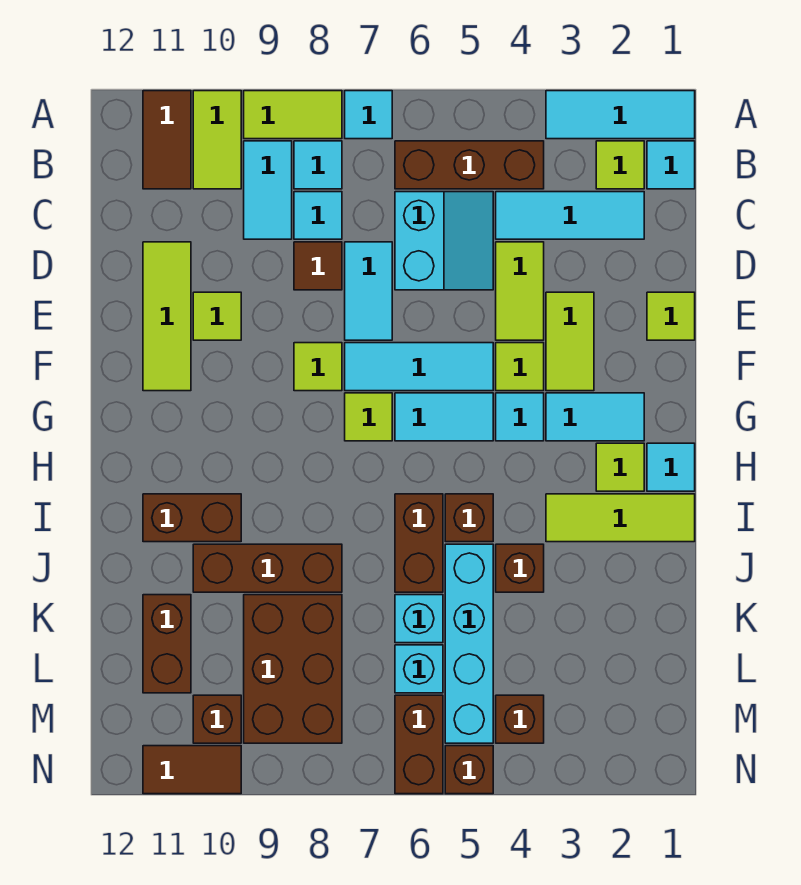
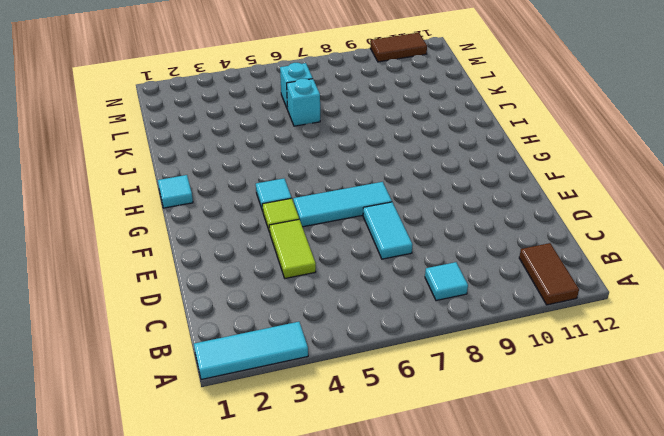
none -> cyan 1x1 tile [345,91,392,139]
none -> lime 1x2 tile [244,91,342,139]
none -> lime 1x2 tile [193,91,241,189]
none -> cyan 1x1 tile [647,141,695,189]

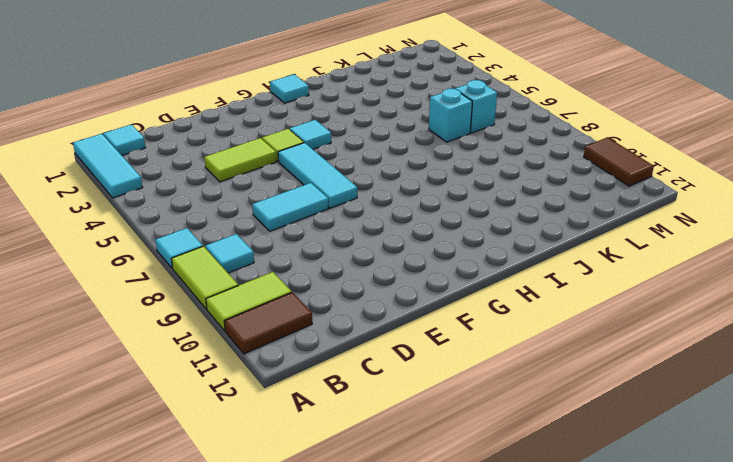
none -> lime 1x1 tile [596,141,644,189]
none -> brown 1x3 brick [395,141,544,189]
none -> cyan 1x2 tile [244,141,292,239]
none -> cyan 1x3 tile [496,192,644,239]

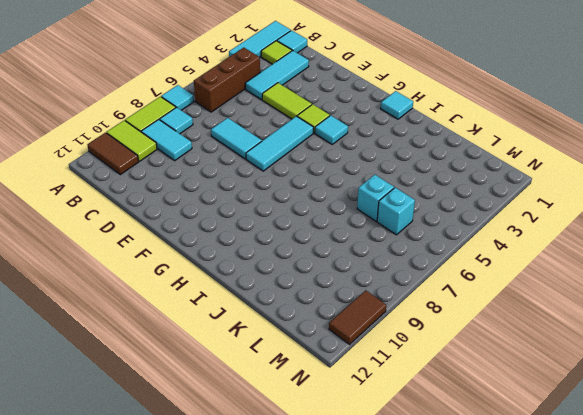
none -> cyan 2x2 slope [395,192,493,290]
none -> cyan 1x1 tile [294,192,342,239]
none -> brown 1x1 tile [294,242,342,290]
none -> lime 1x3 tile [143,242,191,391]

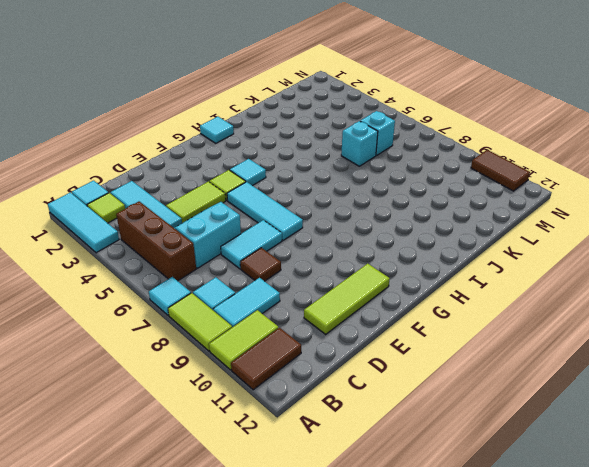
none -> cyan 1x1 tile [294,192,342,239]
none -> lime 1x1 tile [647,292,695,340]
none -> lime 1x2 tile [546,292,594,391]
none -> lime 1x1 tile [193,292,241,340]

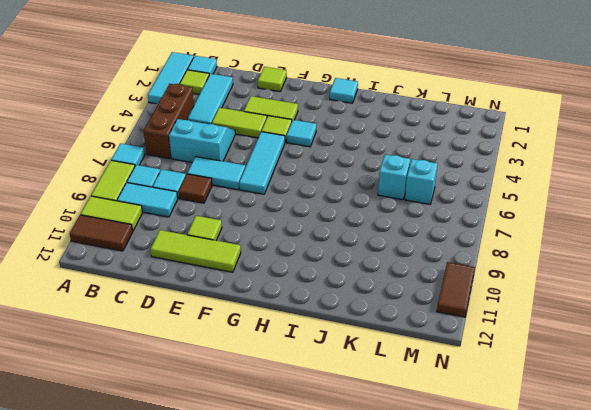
none -> lime 1x1 tile [294,343,342,391]
none -> cyan 1x2 tile [546,393,644,441]
none -> cyan 1x2 tile [395,393,493,441]
none -> lime 1x1 tile [345,393,392,441]

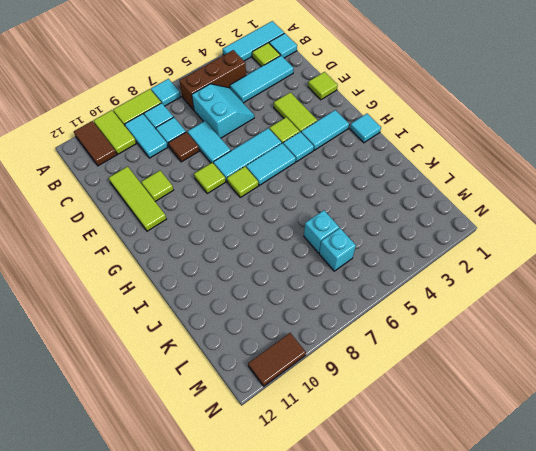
none -> lime 1x2 tile [496,242,544,340]
none -> lime 1x1 tile [596,443,644,491]
none -> lime 1x3 tile [546,494,695,542]
none -> brown 1x1 brick [445,494,493,542]

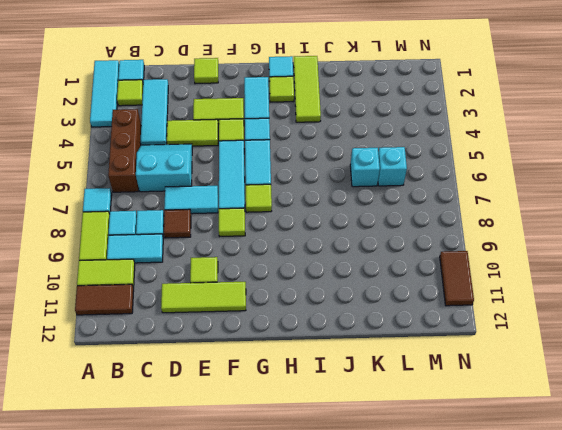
none -> brown 1x1 brick [445,494,493,542]
none -> brown 1x2 brick [395,494,443,592]
none -> brown 1x2 brick [143,494,241,542]
none -> brown 1x1 brick [496,544,544,592]

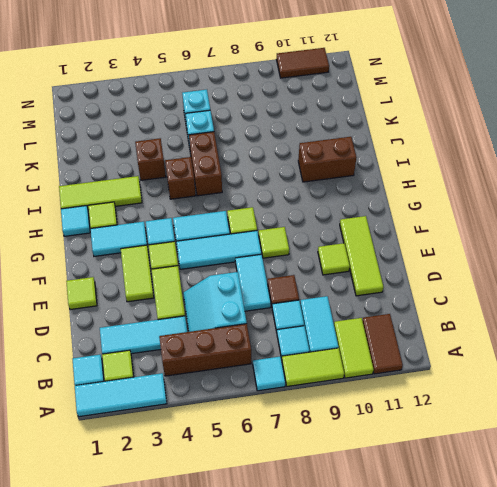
none -> cyan 1x4 brick [445,544,493,743]
none -> brown 1x3 brick [193,544,342,592]
none -> brown 2x3 brick [244,595,342,743]
none -> brown 1x2 brick [143,595,191,693]

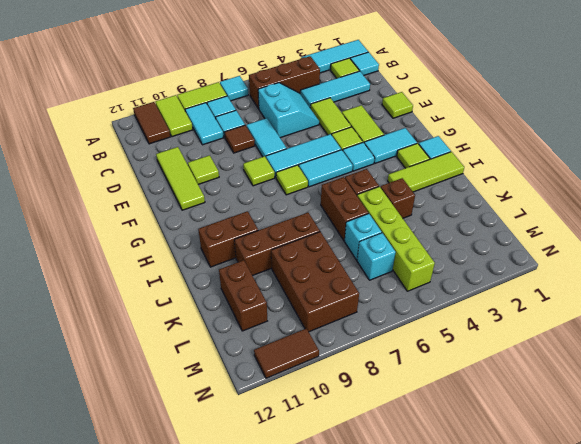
lime 1x4 brick [357,187,435,291] -> cyan 1x4 brick [445,544,493,743]
none -> brown 1x1 brick [496,695,544,743]
none -> brown 1x2 brick [395,695,443,794]
none -> brown 1x1 brick [193,695,241,743]
none -> brown 1x1 brick [445,746,493,794]

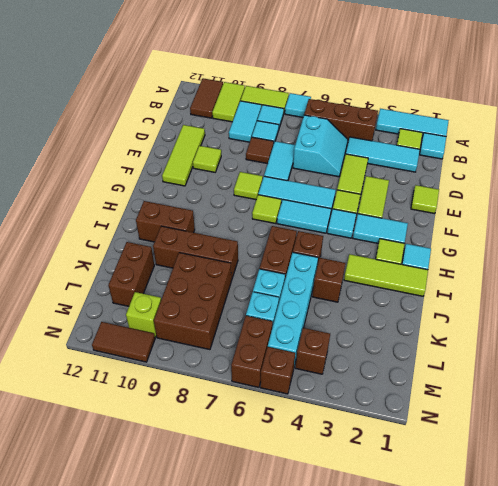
lime 1x1 brick [126,292,161,337] -> brown 1x1 brick [193,695,241,743]

